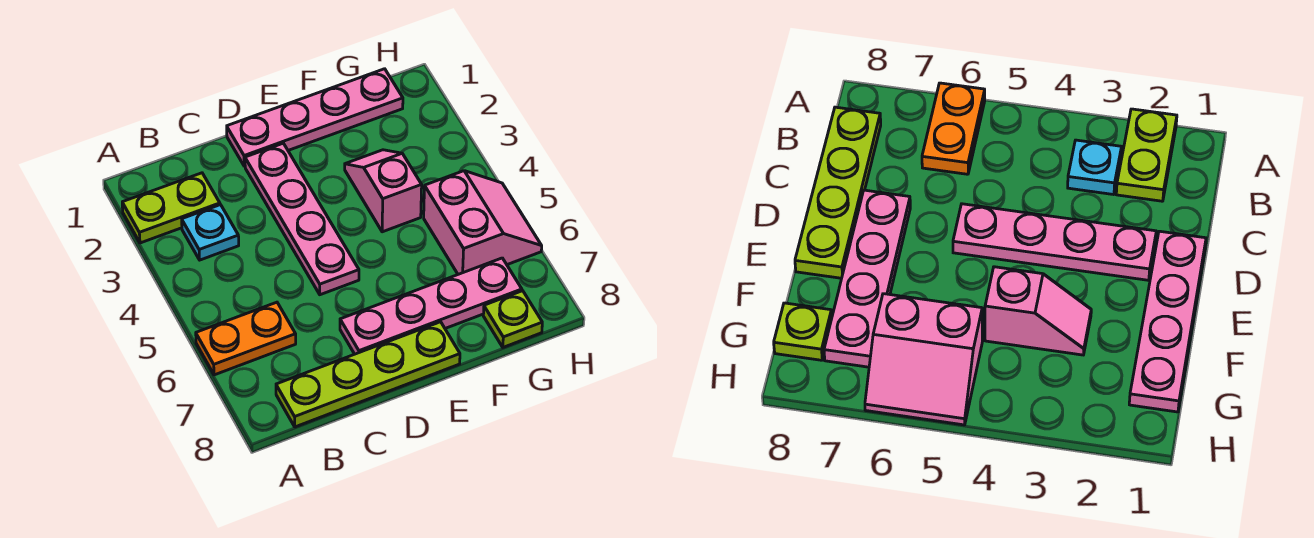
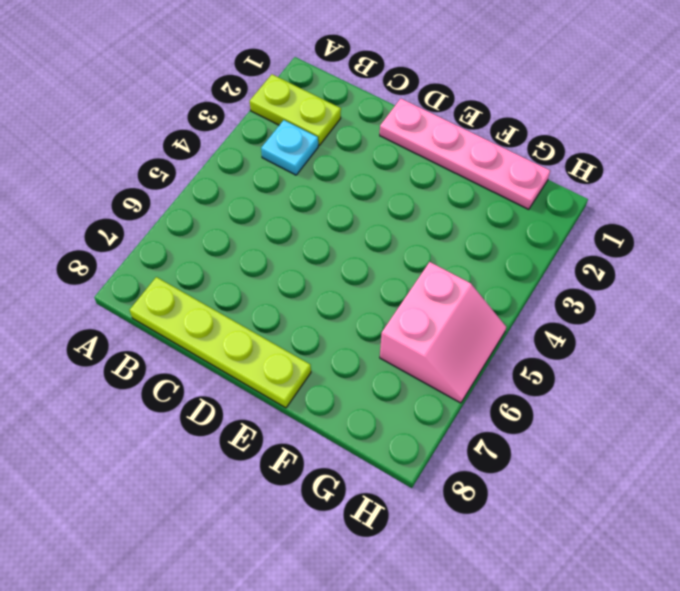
none -> orange 1x2 plate [196,302,296,375]
none -> pink 1x4 plate [245,143,359,295]

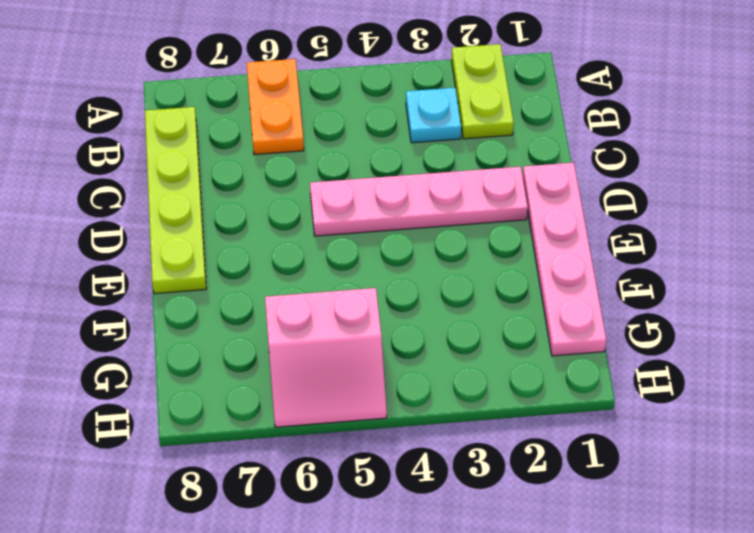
none -> pink 1x4 plate [340,258,522,354]
none -> pink 1x2 slope [345,150,422,232]

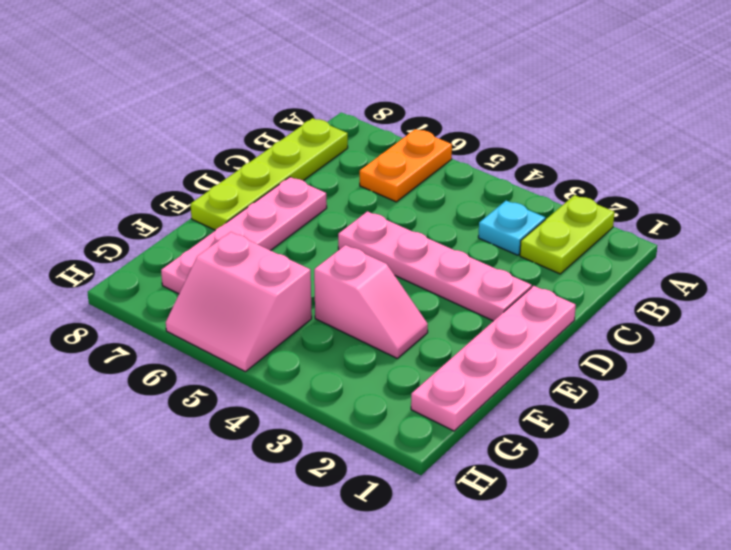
none -> lime 1x1 plate [483,291,542,347]

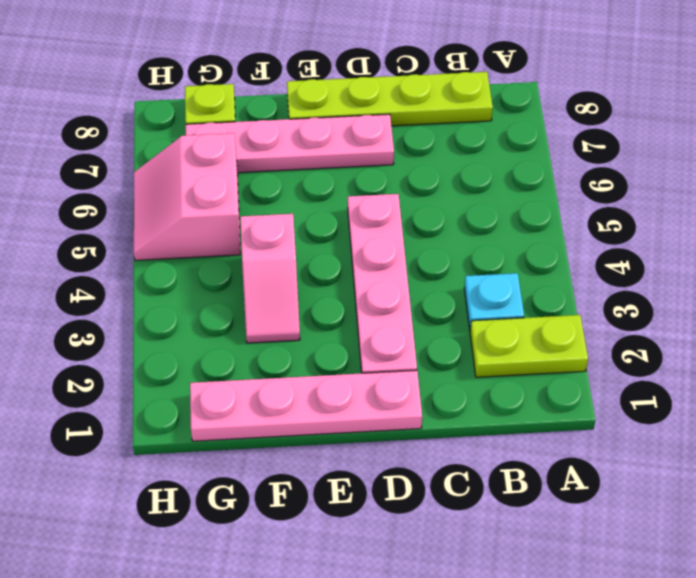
none -> orange 1x2 plate [196,302,296,375]

